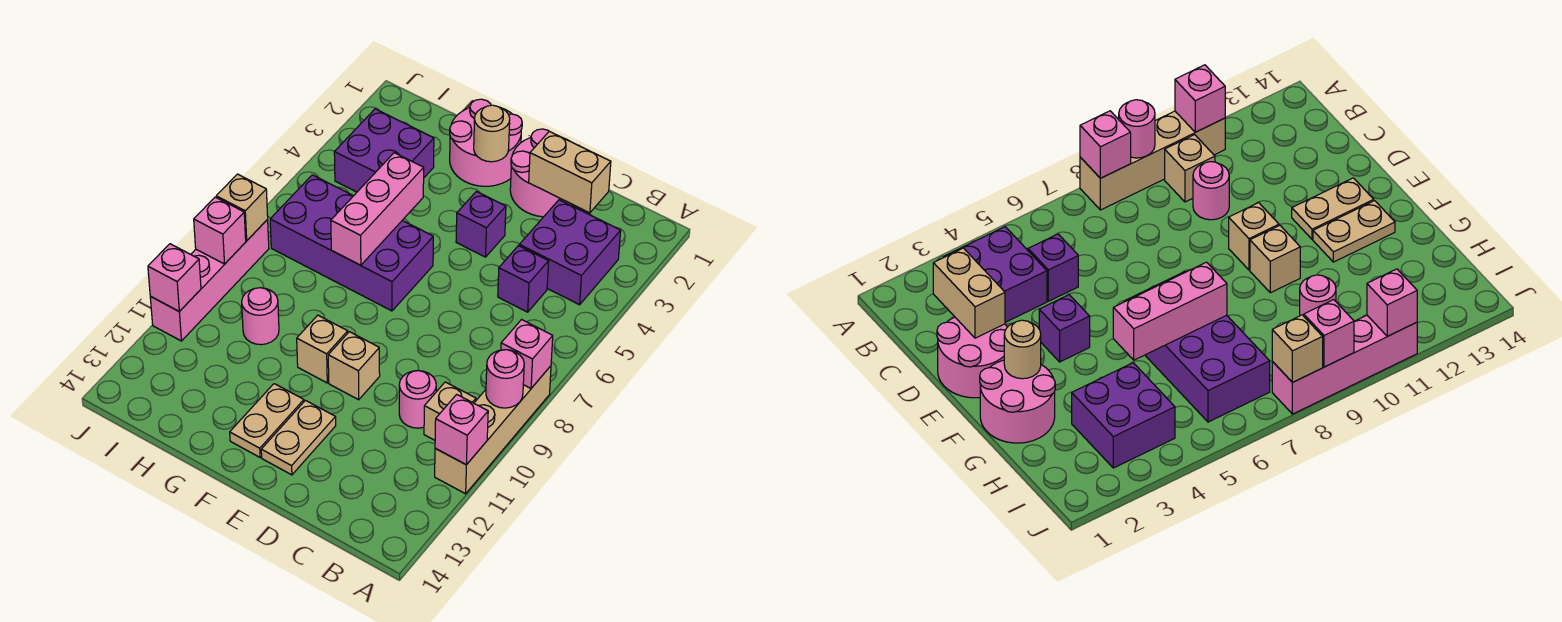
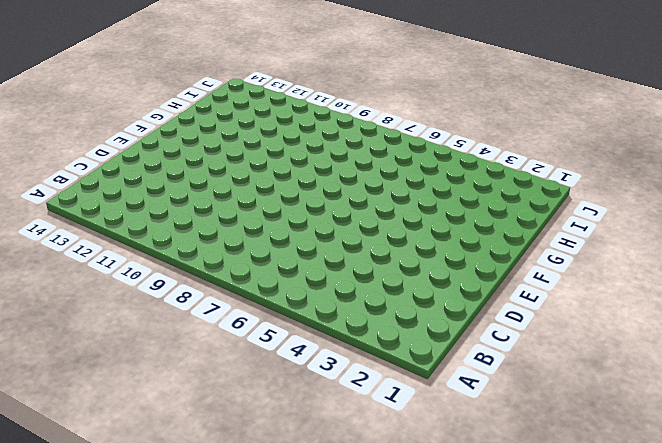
none -> tan 1x4 brick [435,366,551,494]
none -> purple 2x2 brick [519,200,621,305]
none -> tan 1x1 brick [424,382,476,440]

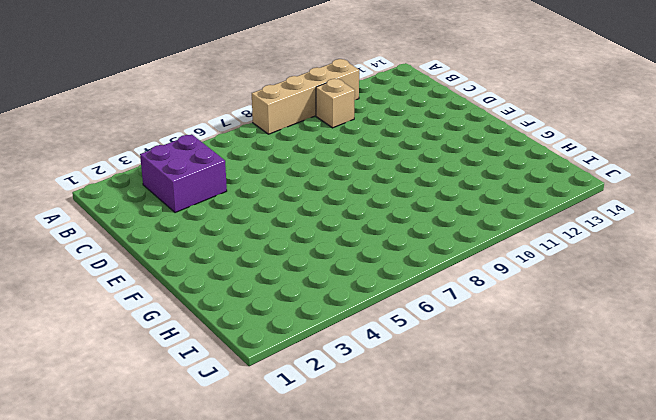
none -> purple 1x1 brick [498,246,549,312]
none -> pink 1x1 round brick [399,371,436,428]
none -> pink 2x2 round brick [510,129,575,217]

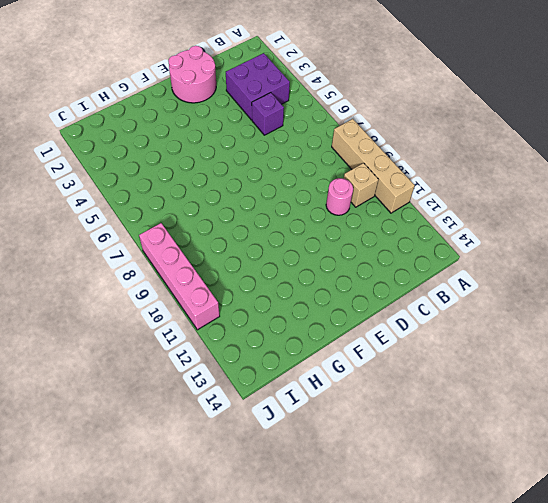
none -> purple 1x1 brick [456,192,506,257]
none -> tan 1x1 brick [328,332,380,400]
none -> tan 1x2 plate [261,401,336,475]

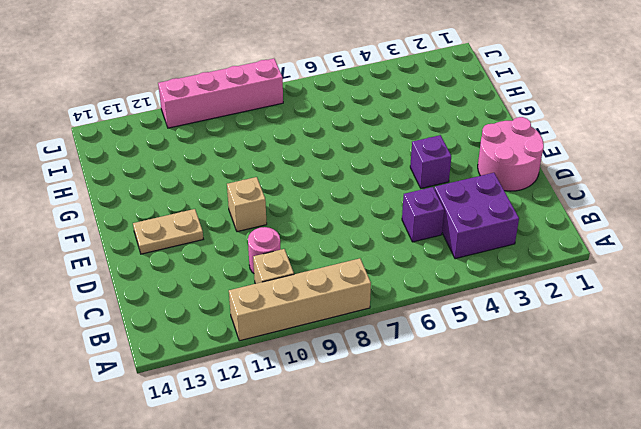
none -> pink 2x2 round brick [450,99,522,186]
none -> purple 2x4 brick [270,175,433,311]
none -> tan 1x1 brick [297,315,348,383]

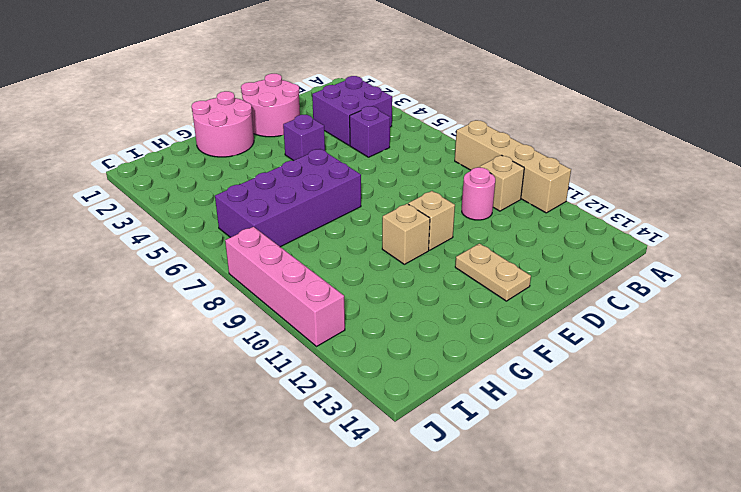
none -> tan 1x2 plate [230,384,304,457]
none -> purple 2x2 brick [334,109,434,192]
none -> pink 1x1 round brick [242,288,279,345]

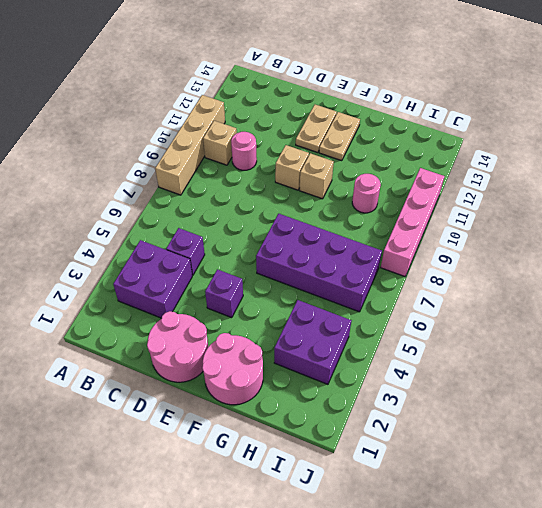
none -> pink 1x1 brick [501,320,553,388]
none -> pink 1x1 round brick [486,350,524,408]
none -> pink 1x1 brick [435,394,488,465]

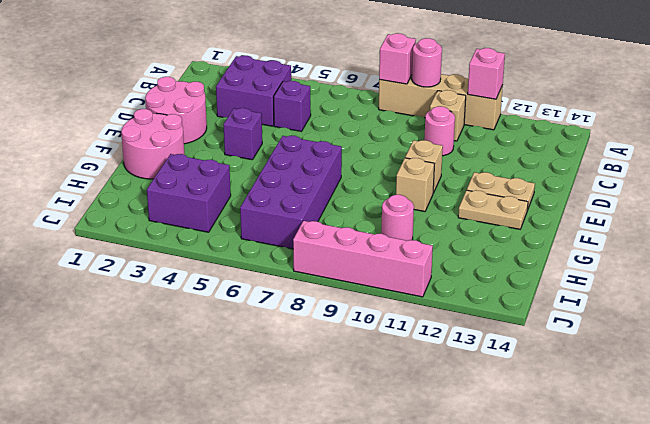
none -> tan 1x2 brick [529,131,611,213]
none -> tan 1x1 round brick [474,105,510,162]
none -> pink 1x3 brick [331,153,424,265]

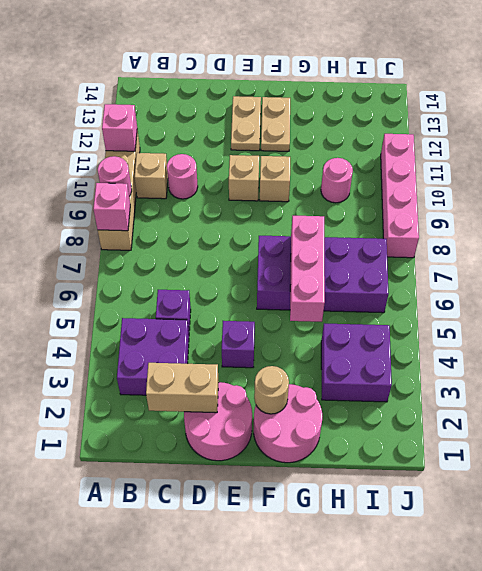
none -> tan 1x1 brick [216,174,268,241]
none -> pink 1x1 brick [194,197,246,264]
none -> pink 1x1 brick [148,244,201,312]

